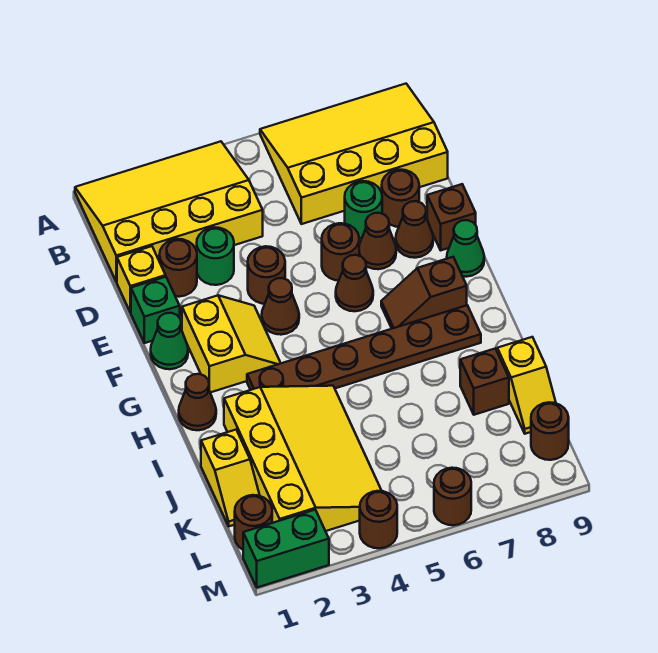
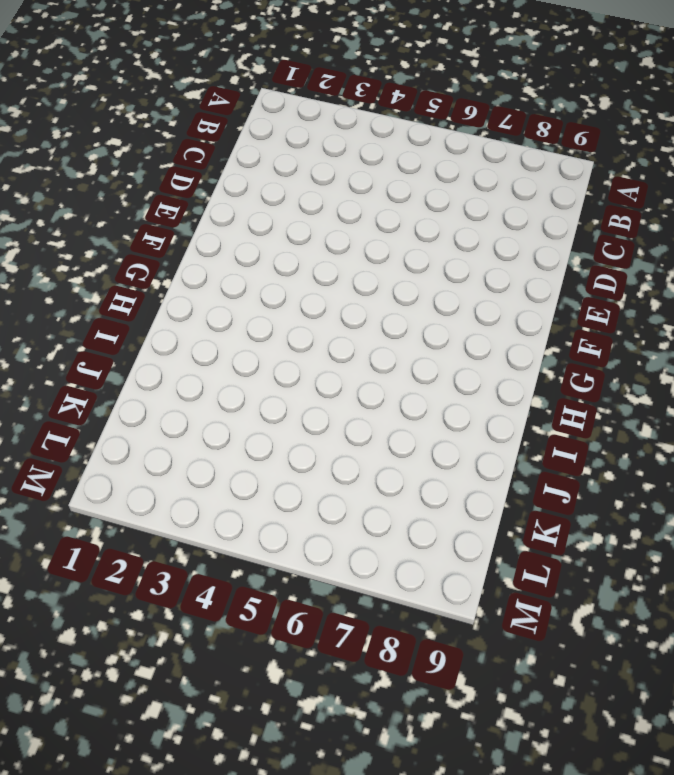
none -> yellow 3x4 slope [75,141,263,282]
none -> yellow 3x4 slope [260,84,448,224]
none -> yellow 1x1 brick [117,246,166,313]
none -> brown 1x1 round brick [159,239,197,297]

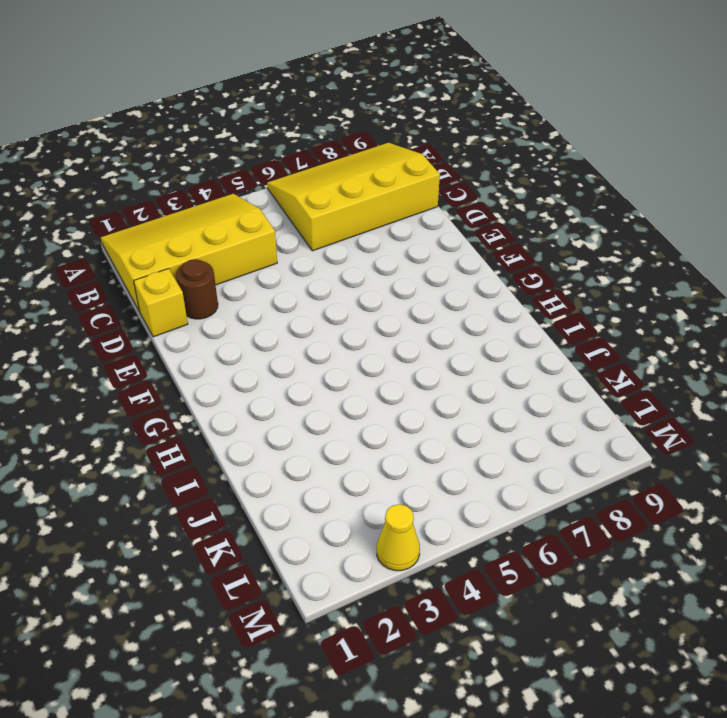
yellow 1x1 cone [377,504,420,571] -> none
none -> green 1x1 round brick [197,227,234,285]
none -> green 1x1 round brick [345,181,382,238]
none -> brown 1x1 round brick [382,170,419,227]
none -> green 1x1 brick [131,277,180,343]

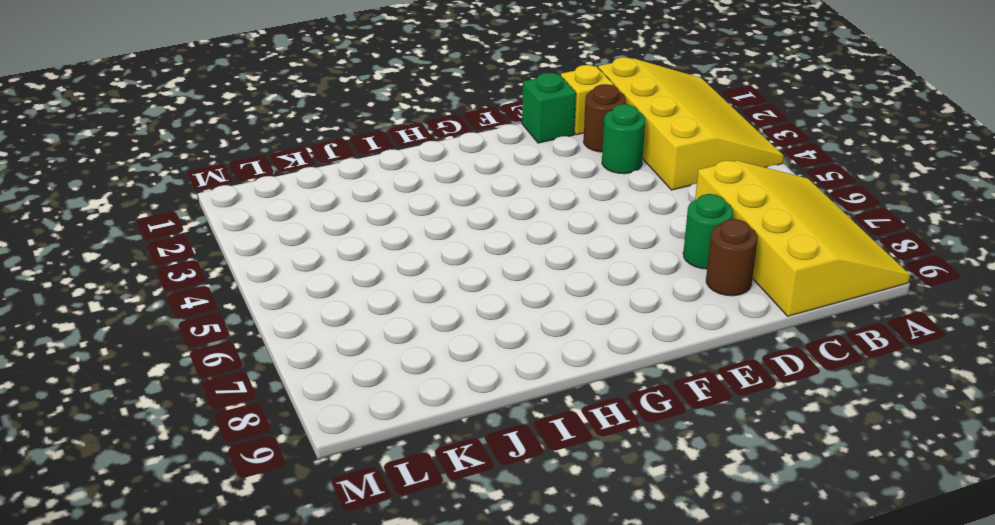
none -> brown 1x1 round brick [248,246,285,304]
none -> brown 1x1 round brick [322,223,359,281]
none -> brown 1x1 cone [359,213,396,269]
none -> brown 1x1 cone [396,201,433,258]

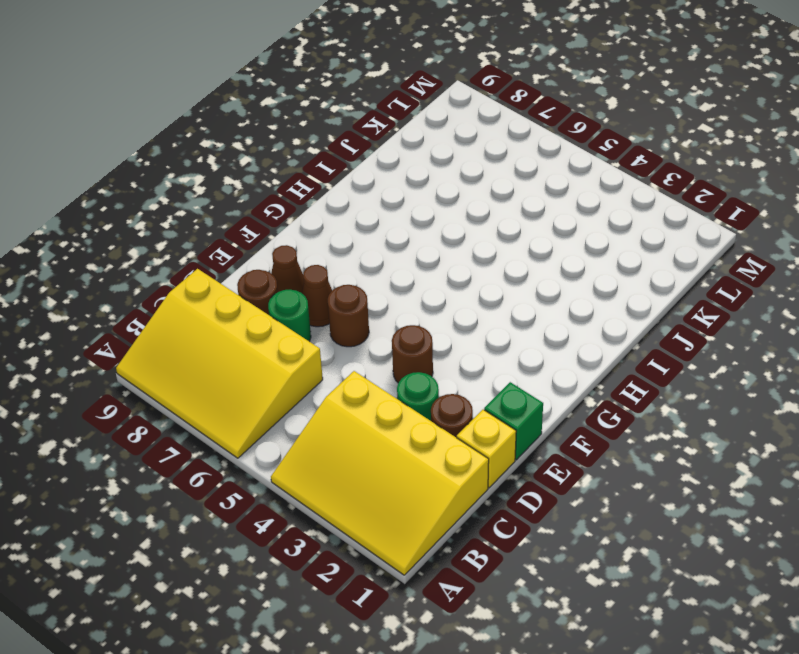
none -> brown 1x1 brick [427,184,476,250]
none -> green 1x1 cone [151,313,188,369]
none -> yellow 2x2 slope [182,295,281,392]
none -> brown 1x1 cone [262,278,299,335]

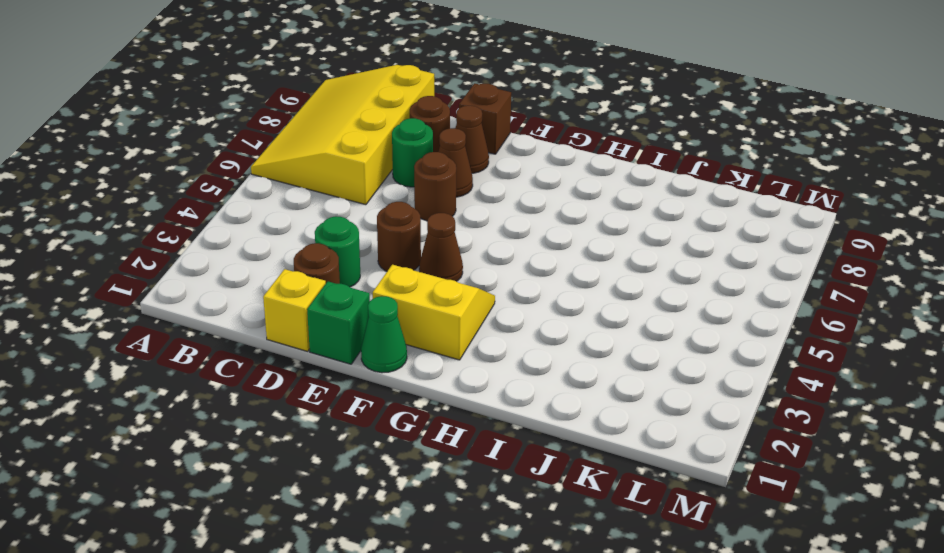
none -> yellow 3x4 slope [75,141,263,282]
none -> brown 1x1 cone [336,255,373,311]
none -> green 1x1 cone [447,220,484,277]
none -> brown 1x2 slope [381,257,467,329]

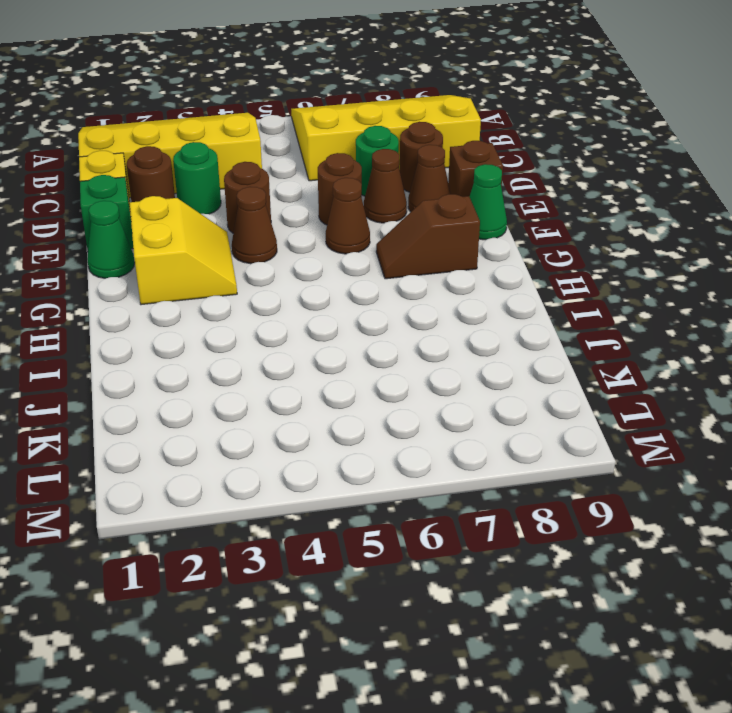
none -> brown 1x1 cone [179,374,216,430]
none -> brown 1x6 plate [247,305,481,390]
none -> yellow 3x4 slope [224,386,382,531]
none -> yellow 1x2 slope [201,430,260,526]

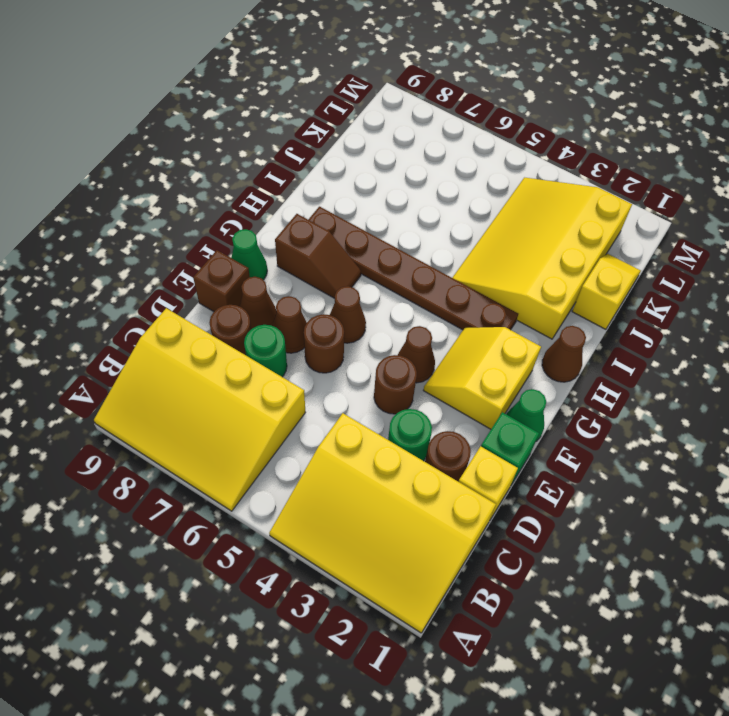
none -> brown 1x1 brick [460,349,509,415]
none -> yellow 1x2 slope [497,337,556,434]
none -> brown 1x1 round brick [235,495,272,550]
none -> brown 1x1 round brick [531,402,569,460]

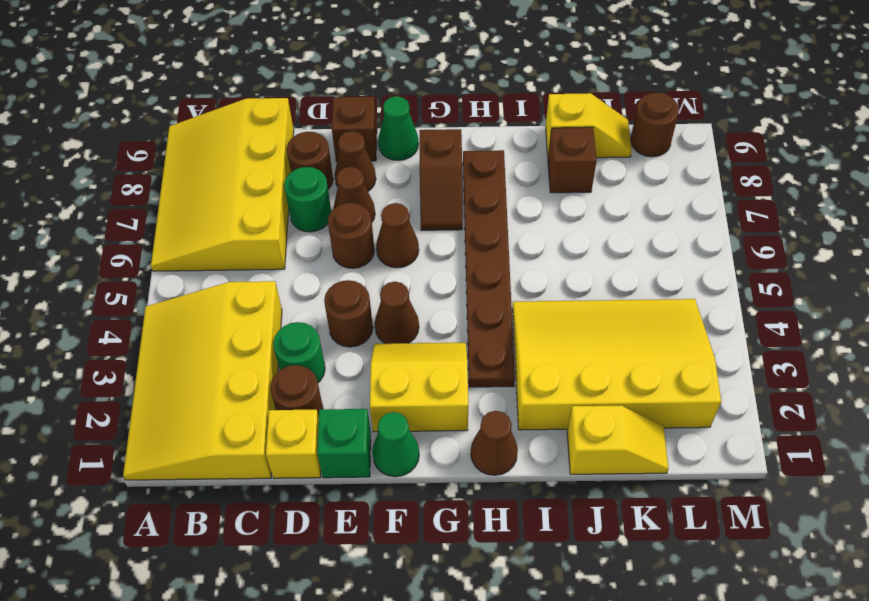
none -> brown 1x1 round brick [235,495,272,550]
none -> green 1x2 brick [243,510,329,587]
none -> brown 1x1 round brick [360,491,397,548]
none -> brown 1x1 round brick [434,468,471,525]

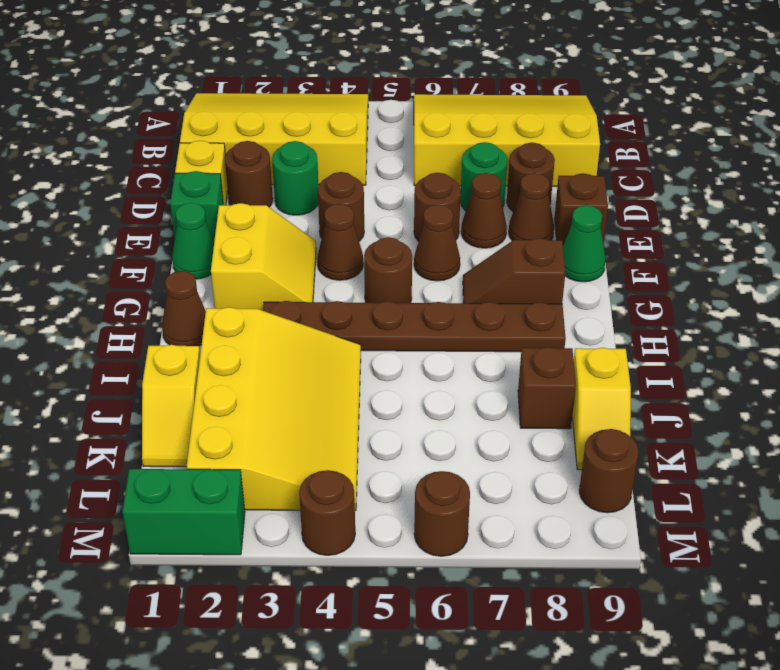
brown 1x1 round brick [364,237,412,303] -> brown 1x1 round brick moved to [235,495,272,550]

